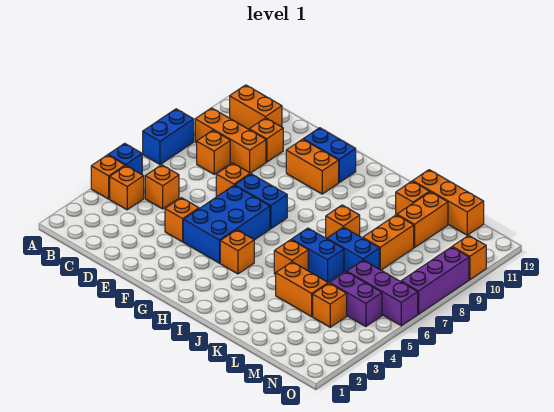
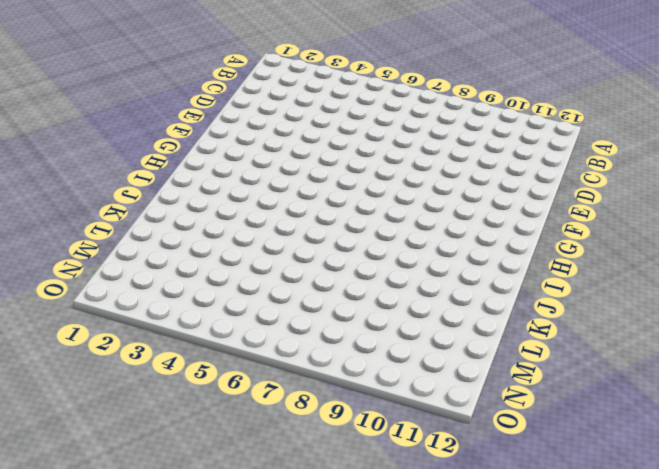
none -> orange 1x1 brick [91,155,125,199]
none -> blue 1x1 brick [108,143,142,174]
none -> blue 1x2 brick [143,109,194,165]
none -> orange 1x1 brick [110,166,144,210]

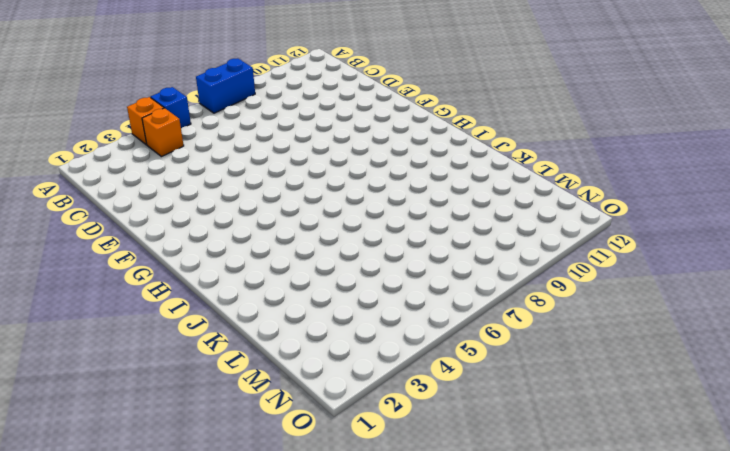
none -> orange 1x3 brick [195,108,266,173]
none -> orange 1x2 brick [230,85,282,129]
none -> orange 1x1 brick [145,165,179,209]
none -> orange 1x1 brick [197,130,230,174]

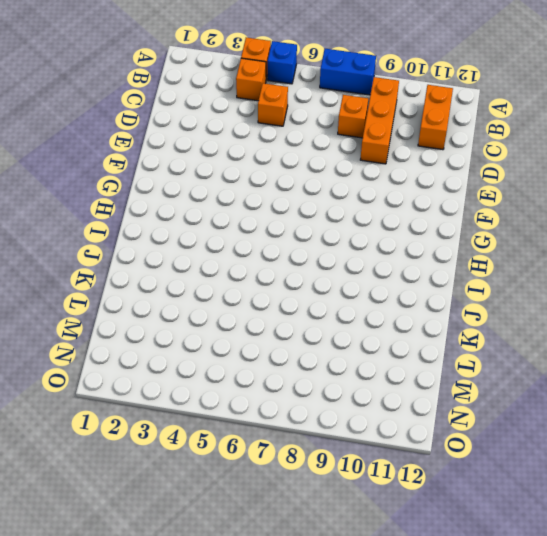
none -> orange 1x1 brick [249,118,283,162]
none -> orange 1x1 brick [165,198,199,242]
none -> orange 1x1 brick [216,163,250,197]
none -> blue 2x3 brick [183,185,270,263]

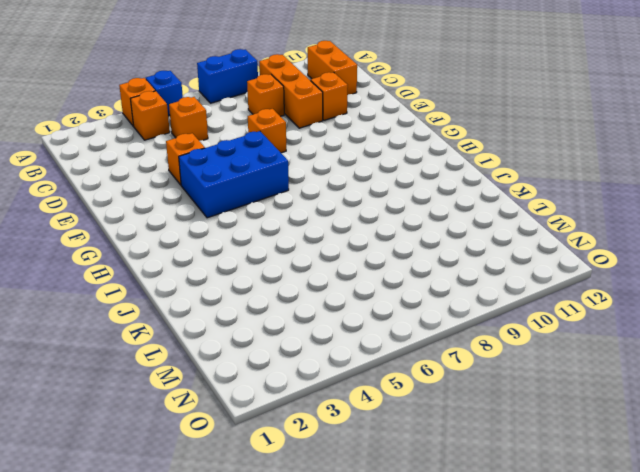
none -> blue 1x2 brick [235,174,287,229]
none -> orange 1x2 brick [286,139,339,194]
none -> blue 1x2 brick [303,128,356,182]
none -> orange 1x1 brick [220,230,254,274]

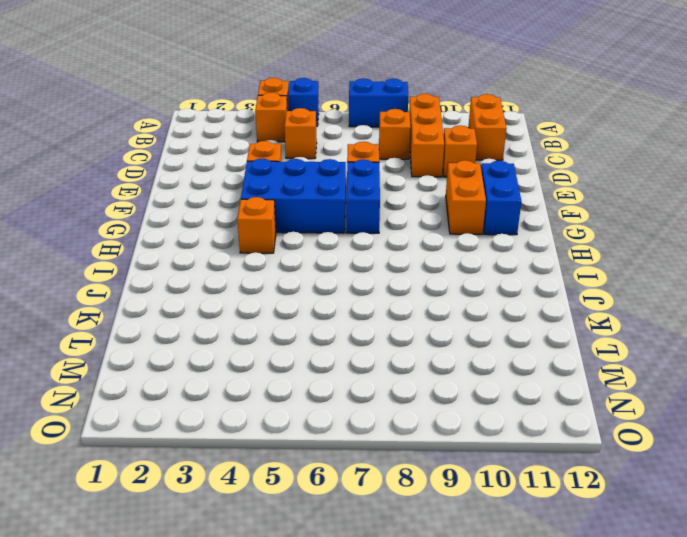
none -> orange 1x1 brick [274,240,308,274]
none -> blue 1x2 brick [292,228,344,283]
none -> orange 1x1 brick [326,205,360,239]
none -> orange 1x2 brick [276,262,328,317]

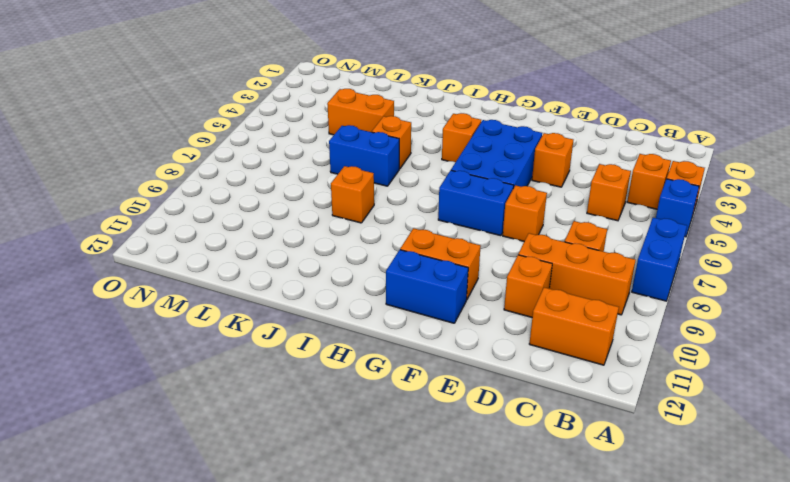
none -> blue 1x2 brick [327,227,379,272]
none -> orange 1x1 brick [396,181,430,215]
none -> orange 1x3 brick [413,170,484,235]
none -> orange 1x2 brick [363,215,414,270]

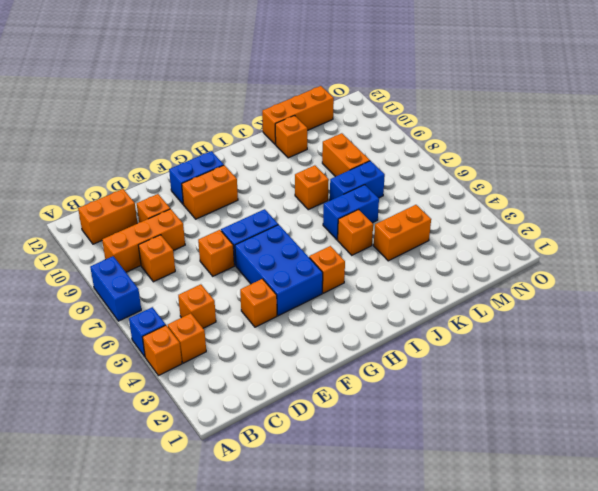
none -> orange 1x2 brick [397,192,448,248]
none -> orange 1x1 brick [313,283,347,327]
none -> purple 1x2 brick [330,272,382,327]
none -> purple 1x3 brick [347,260,418,326]

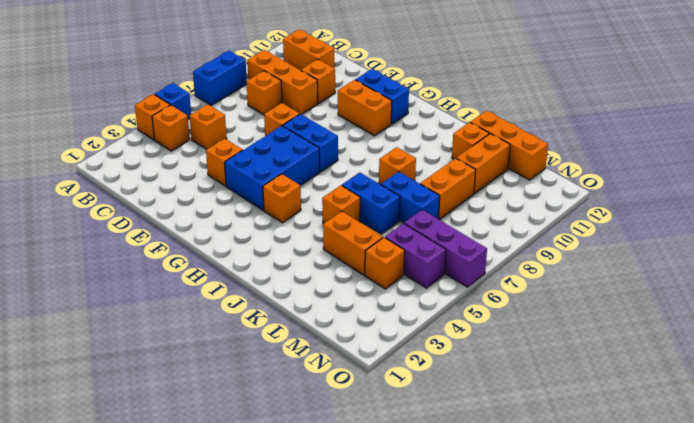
none -> purple 1x3 brick [401,247,469,314]
none -> orange 1x1 brick [452,235,486,280]

